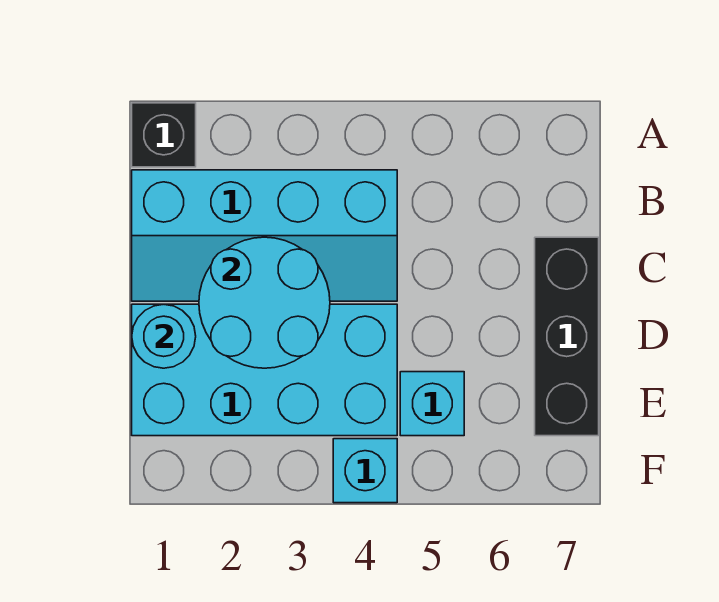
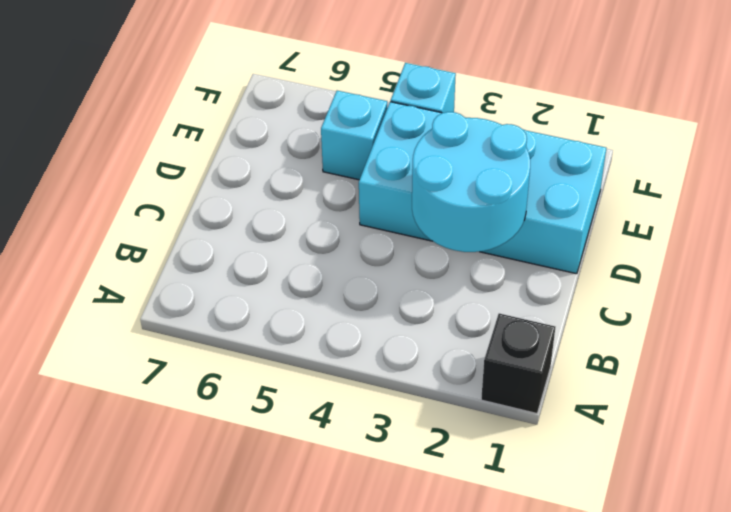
none -> cyan 2x4 slope [132,170,397,301]
none -> black 1x3 brick [535,237,599,436]

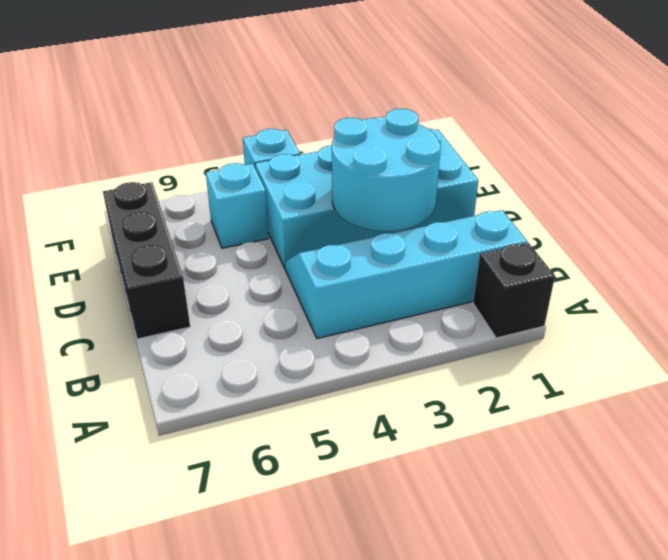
none -> cyan 1x1 round brick [132,304,196,368]

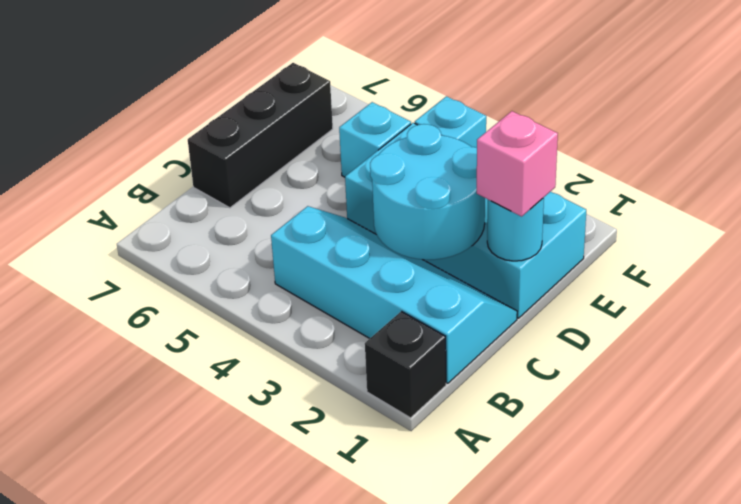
pink 1x1 brick [477,111,558,216] -> none

